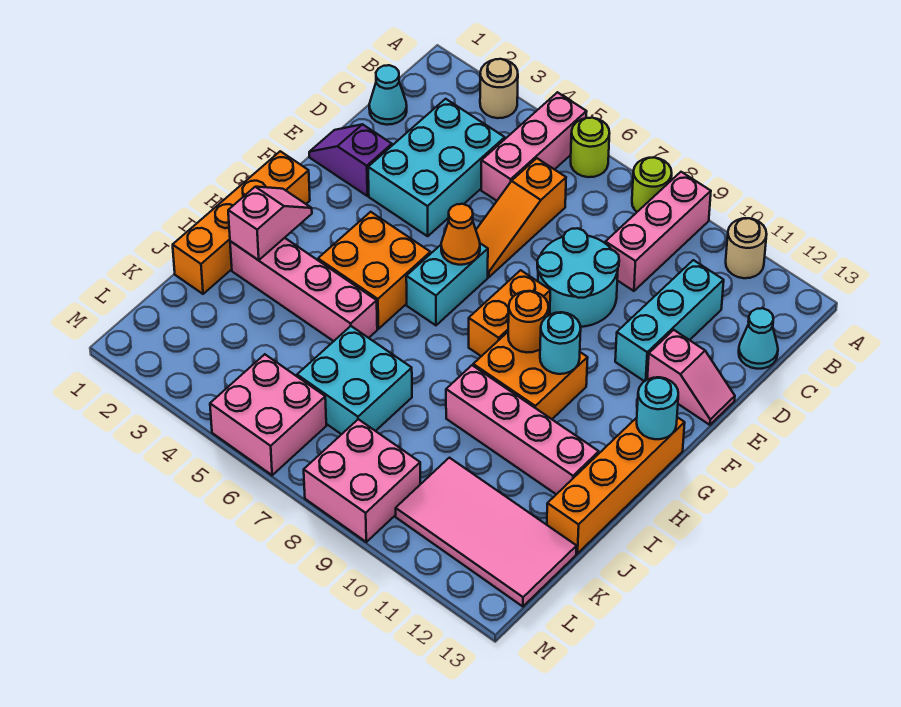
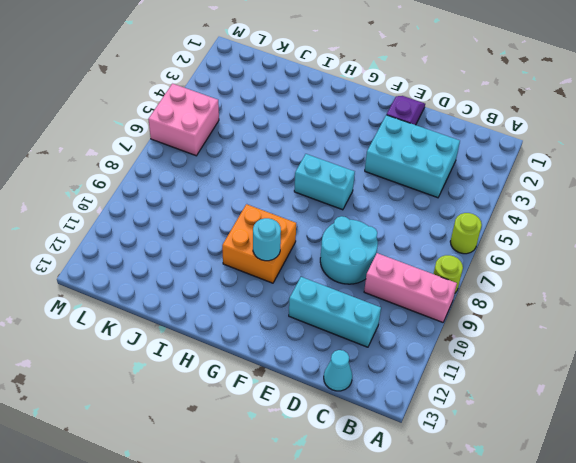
none -> tan 1x1 round brick [480,59,518,118]
none -> pink 1x3 brick [481,92,587,201]
none -> tan 1x1 round brick [726,218,767,278]
none -> cyan 1x1 cone [369,65,407,125]

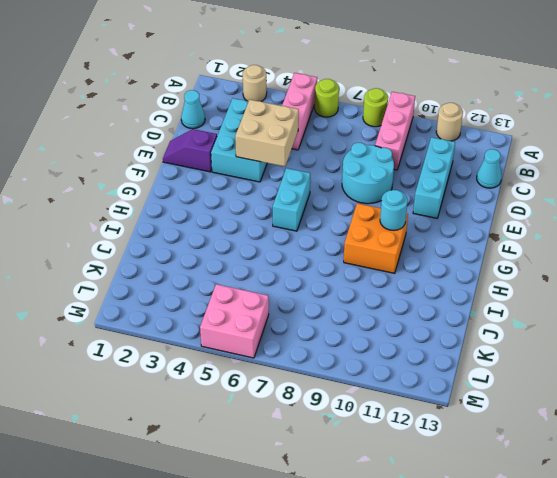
tan 2x2 brick [235,100,299,167] -> none
none -> orange 1x3 slope [476,158,566,277]
none -> pink 1x2 slope [647,330,735,425]
none -> orange 1x2 brick [469,270,550,356]
none -> orange 1x4 brick [173,151,310,294]

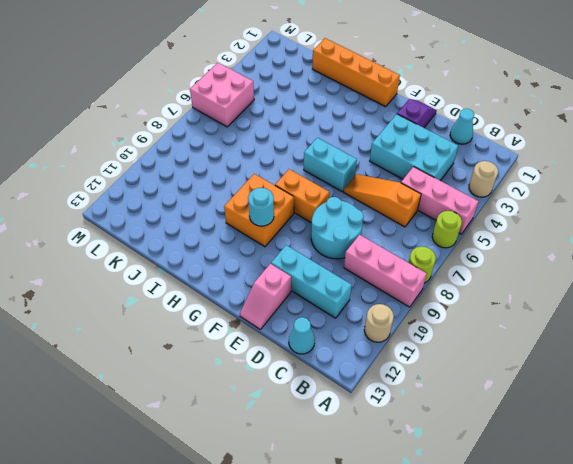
none -> orange 2x2 brick [318,212,430,329]
none -> orange 1x4 brick [547,417,685,554]
none -> pink 1x4 brick [230,238,377,341]
none -> pink 1x4 brick [446,365,599,494]

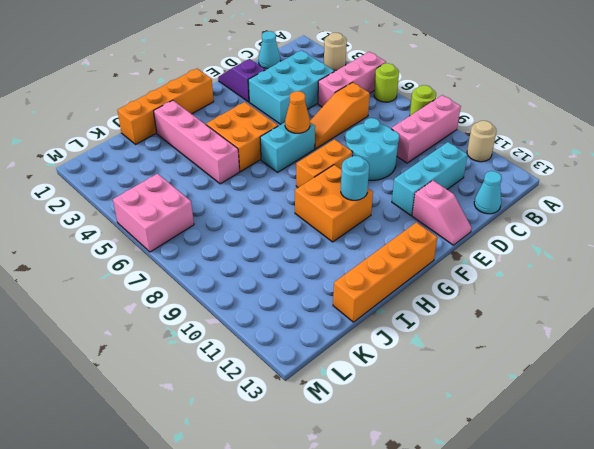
none -> pink 1x4 brick [446,365,599,494]
none -> cyan 2x2 brick [297,326,412,434]
none -> pink 2x4 tile [396,458,577,607]
none -> pink 2x2 brick [304,419,420,542]

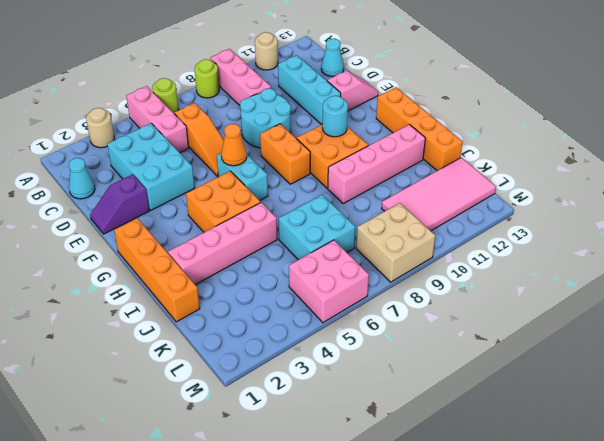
tan 2x2 brick [356,203,435,282] -> pink 2x2 brick [304,419,420,542]
none -> orange 1x1 round brick [508,291,548,353]
none -> cyan 1x1 round brick [637,377,678,439]
none -> pink 1x2 slope [228,187,312,260]

